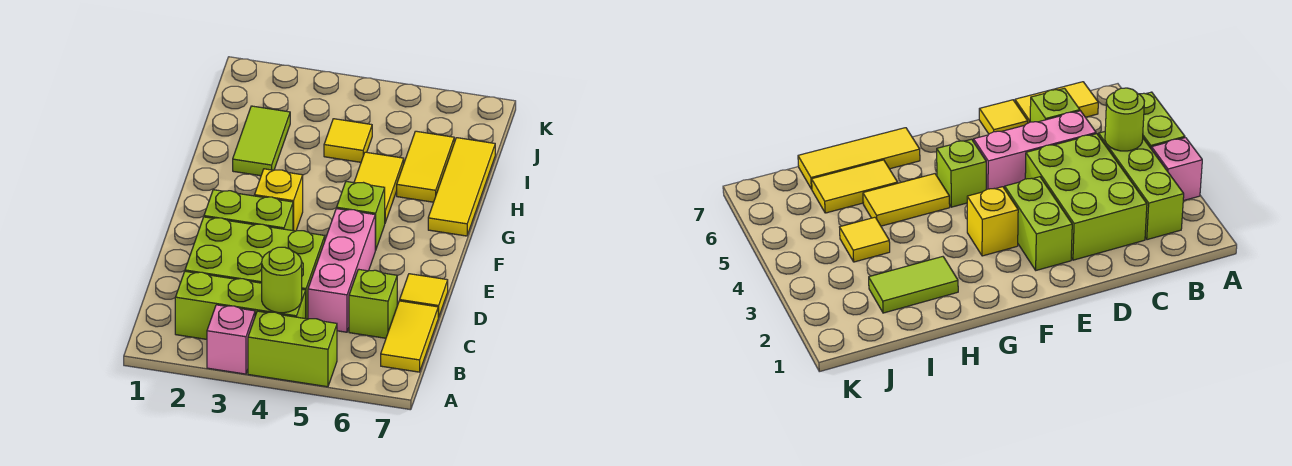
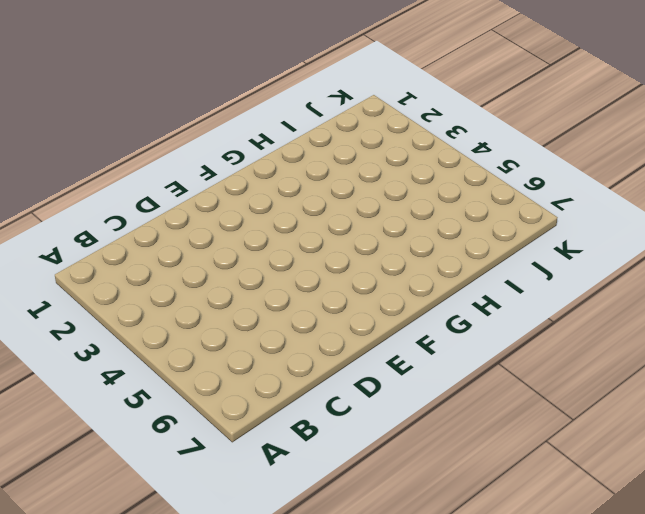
none -> pink 1x1 brick [207,305,255,374]
none -> lime 1x2 brick [248,311,337,387]
none -> lime 1x3 brick [175,271,306,339]

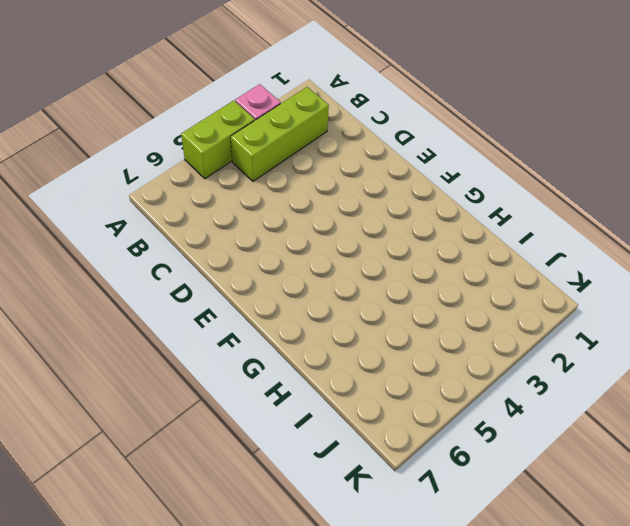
none -> yellow 1x2 tile [381,301,438,372]
none -> lime 2x3 brick [185,217,325,319]
none -> pink 1x3 brick [308,209,375,332]

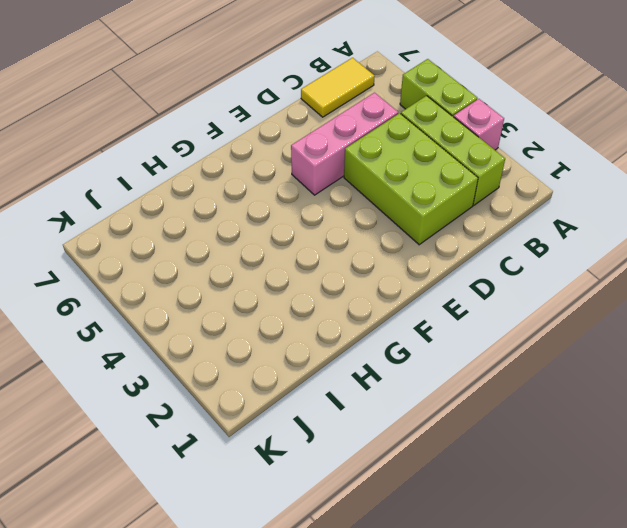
none -> lime 1x1 brick [349,269,397,338]
none -> yellow 1x1 tile [400,274,448,317]
none -> lime 1x2 brick [204,190,293,231]

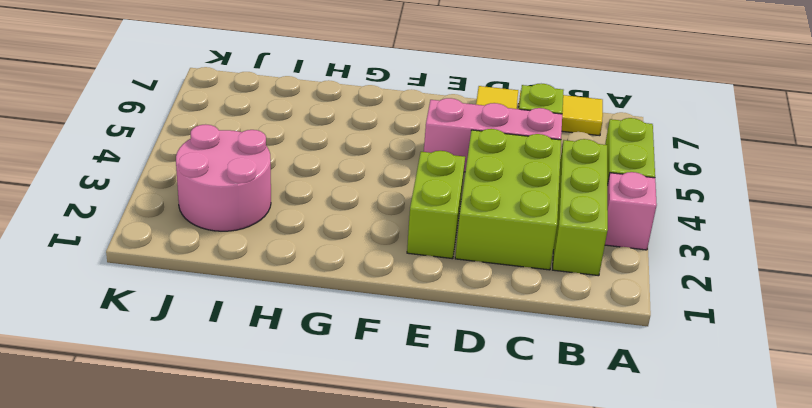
pink 2x2 round brick [176,124,271,231] -> lime 1x2 tile [233,106,290,176]
none -> yellow 1x1 brick [255,169,303,231]
none -> lime 1x1 brick [337,182,385,250]
none -> yellow 1x2 tile [354,152,404,222]

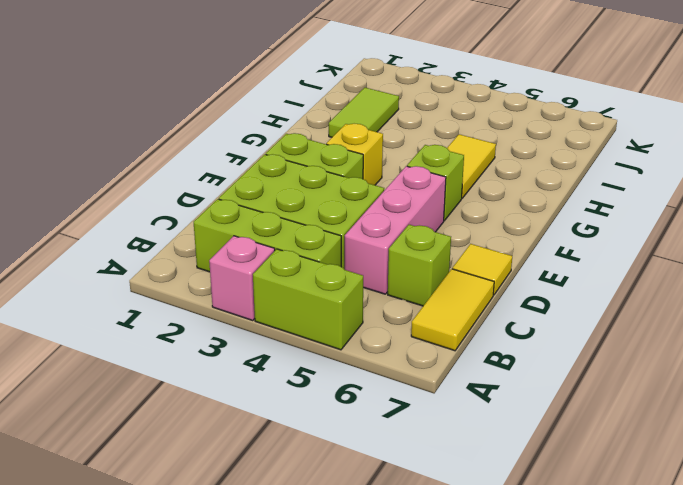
none -> yellow 1x3 tile [428,138,495,236]
none -> yellow 1x2 tile [397,131,454,202]
none -> yellow 1x1 tile [324,119,372,162]

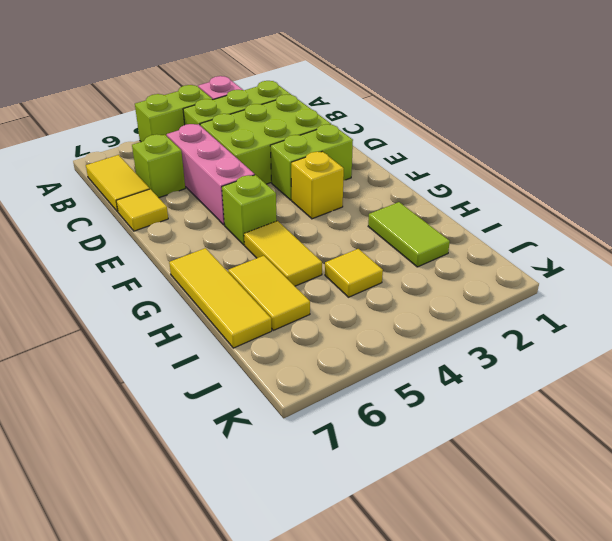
none -> lime 1x1 round brick [262,247,302,313]

